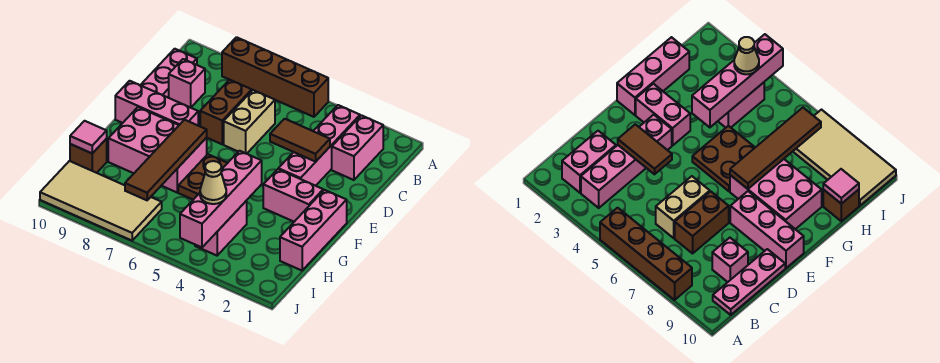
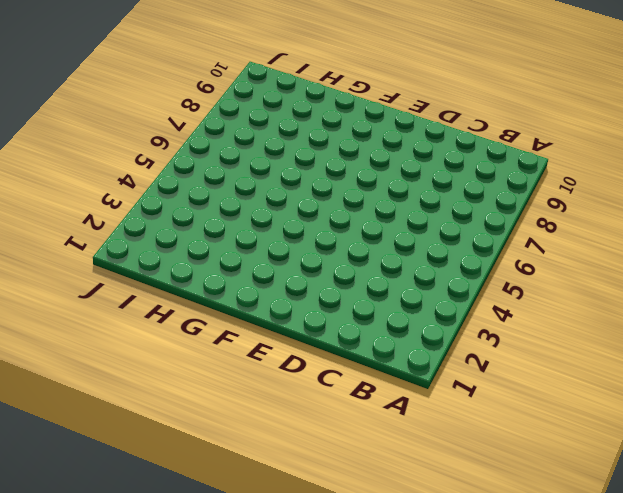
none -> brown 1x4 brick [222,37,328,117]
none -> pink 1x2 brick [332,115,383,180]
none -> pink 1x4 brick [278,105,360,186]

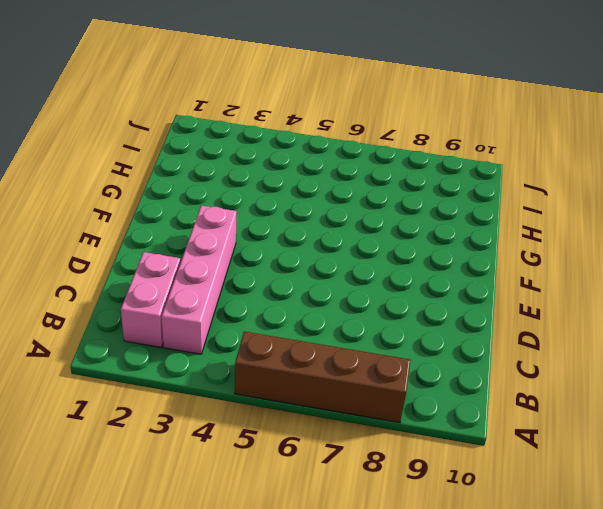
none -> pink 1x3 plate [141,49,197,97]
none -> tan 1x2 brick [224,90,275,154]
none -> brown 1x2 brick [200,80,252,144]

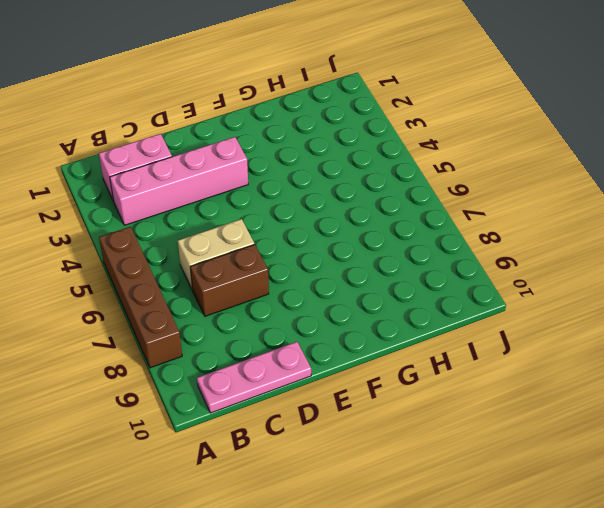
none -> pink 1x1 brick [169,59,205,107]
none -> pink 1x3 brick [115,81,198,125]
none -> pink 1x3 brick [280,190,347,271]

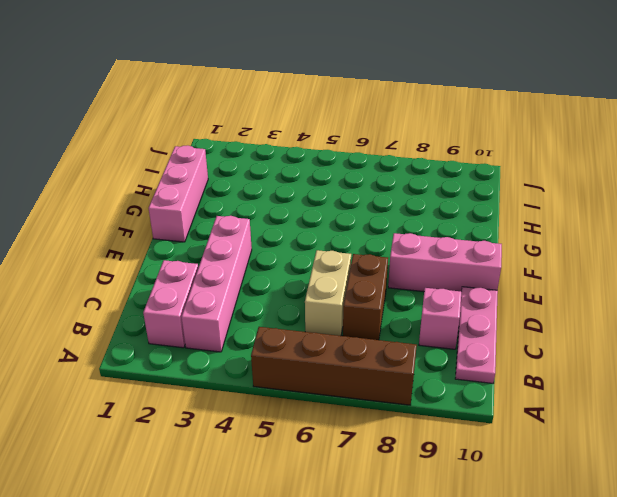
none -> pink 1x2 brick [263,169,323,222]
none -> brown 2x2 plate [178,154,227,200]
none -> pink 2x3 brick [108,107,207,192]

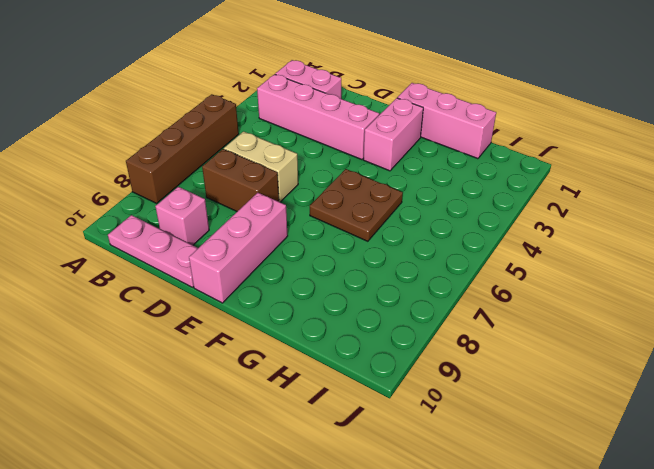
none -> pink 2x3 brick [108,107,207,192]
none -> pink 1x2 brick [195,201,247,256]
none -> brown 1x1 brick [70,139,107,173]

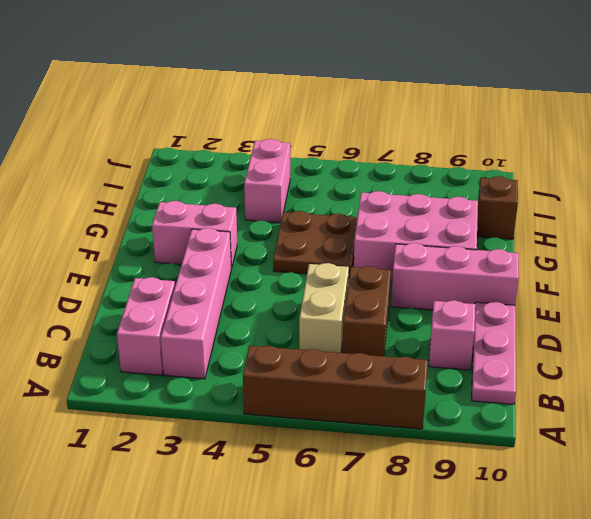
none -> pink 1x3 brick [280,190,347,271]
none -> tan 2x4 tile [40,161,162,241]
none -> brown 1x2 tile [270,119,330,162]

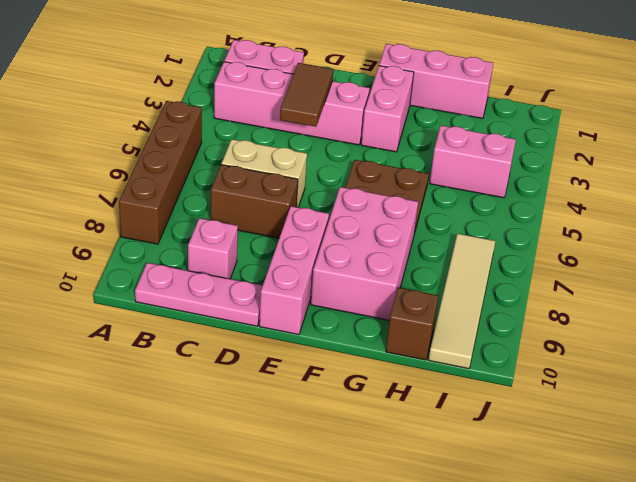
tan 1x4 tile [429,234,495,369] -> tan 2x4 tile [40,161,162,241]
none -> brown 1x4 tile [125,120,207,200]
none -> pink 1x4 brick [180,151,262,247]
none -> pink 1x1 tile [70,121,107,153]

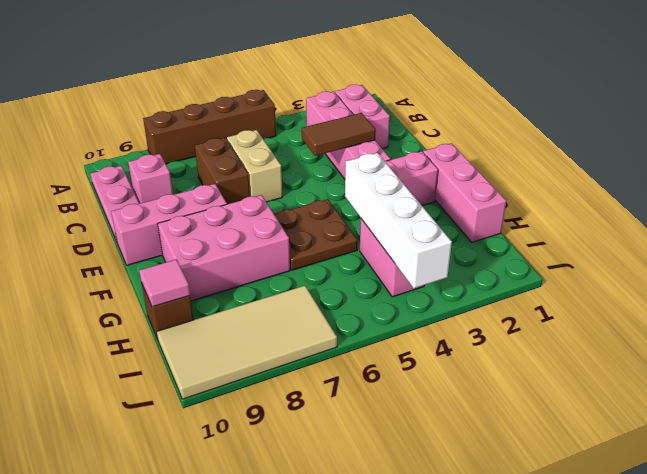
white 1x4 brick [345,153,452,288] -> pink 1x4 brick [180,151,262,247]
none -> brown 1x4 tile [125,120,207,200]
none -> tan 1x1 cone [200,161,226,204]

